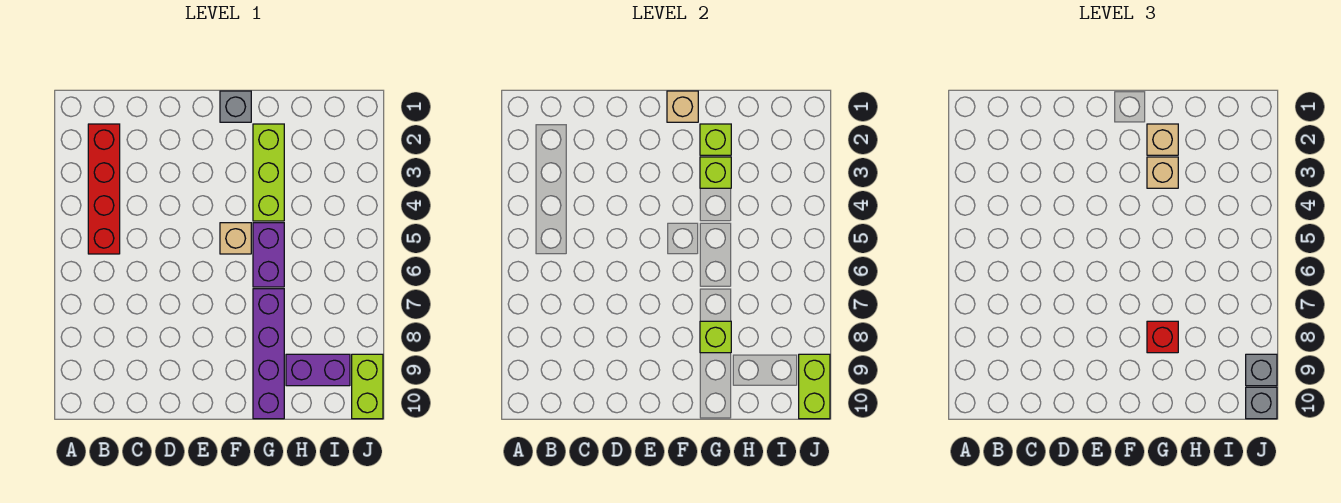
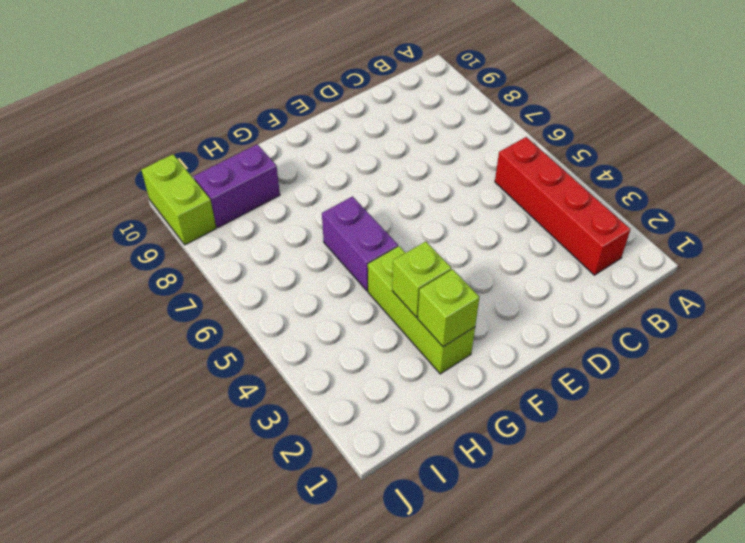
none -> grey 1x1 brick [220,91,251,122]
none -> tan 1x1 brick [220,223,251,254]
none -> purple 1x4 brick [253,289,284,419]

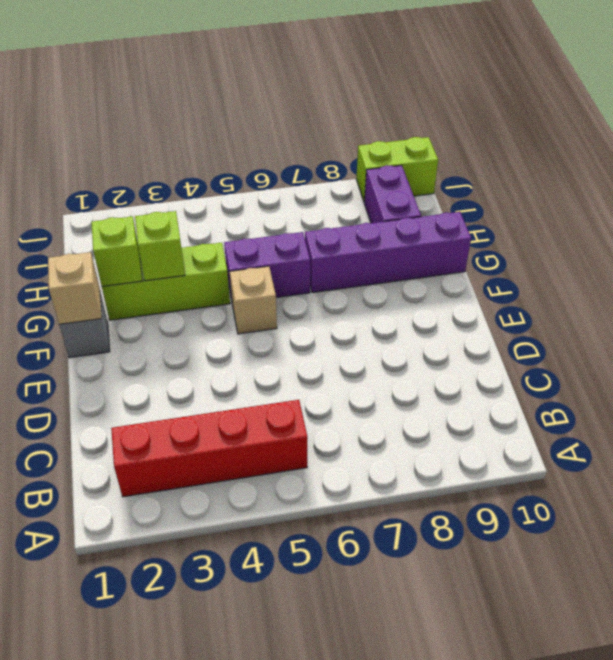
none -> lime 1x1 brick [700,321,731,353]
none -> lime 1x2 brick [799,354,830,419]
none -> tan 1x1 brick [1147,124,1178,155]

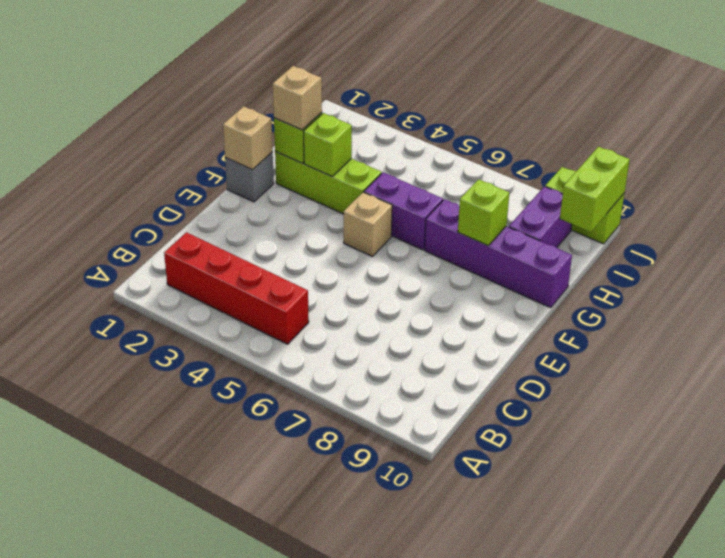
lime 1x2 brick [560,147,630,232] -> lime 1x2 brick turned to [799,354,830,419]
none -> tan 1x1 brick [1147,157,1178,188]
none -> red 1x1 brick [1147,321,1178,353]
none -> grey 1x1 brick [1246,354,1277,386]

